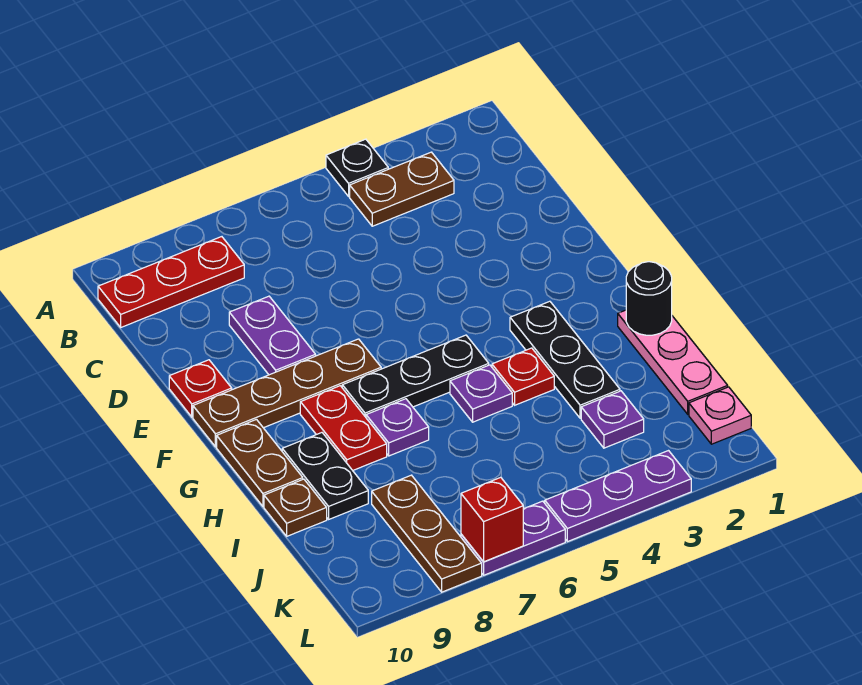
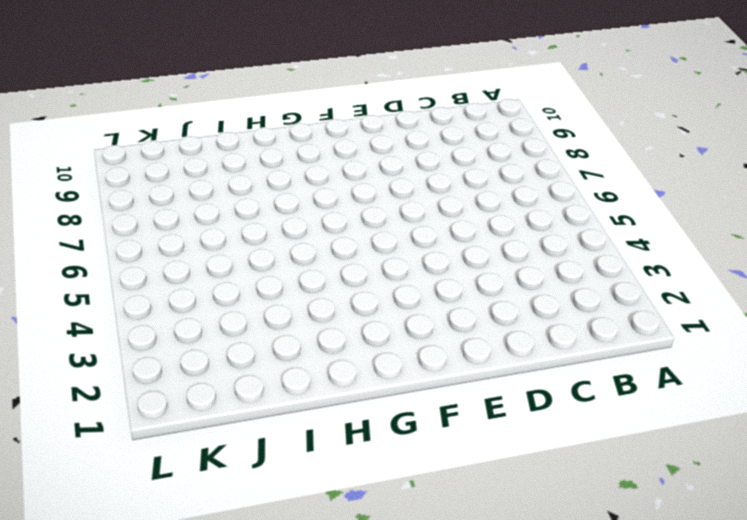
none -> black 1x1 plate [326,139,388,196]
none -> brown 1x2 plate [350,152,454,226]
none -> red 1x3 plate [98,237,244,327]

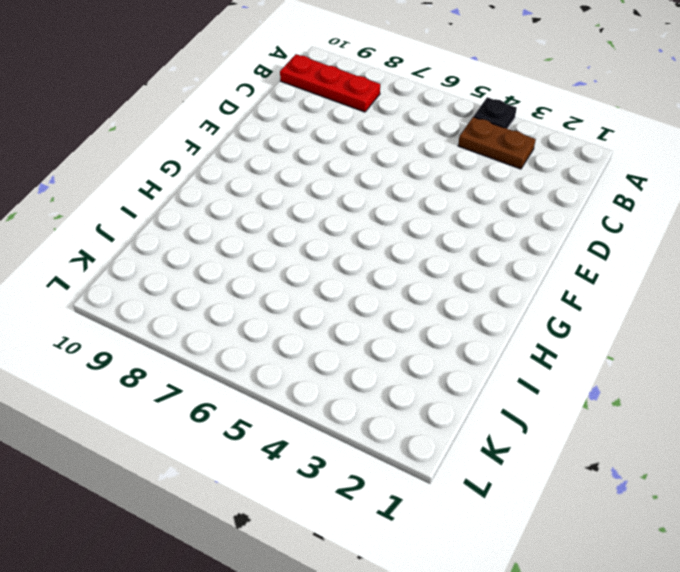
none -> purple 1x2 plate [229,296,316,375]
none -> red 1x1 plate [169,360,232,417]
none -> brown 1x4 plate [193,339,381,447]

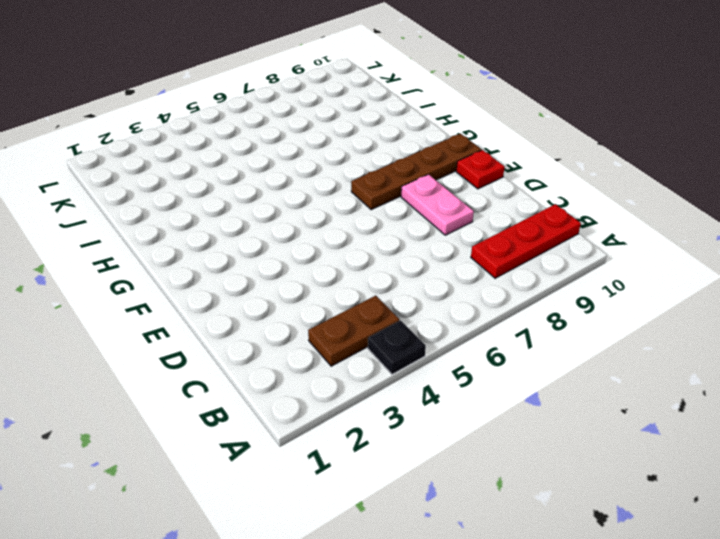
pink 1x2 plate [401,175,474,235] -> purple 1x2 plate [229,296,316,375]
none -> black 1x3 plate [510,301,620,418]
none -> black 1x3 plate [342,335,489,417]
none -> red 1x2 plate [300,386,387,470]

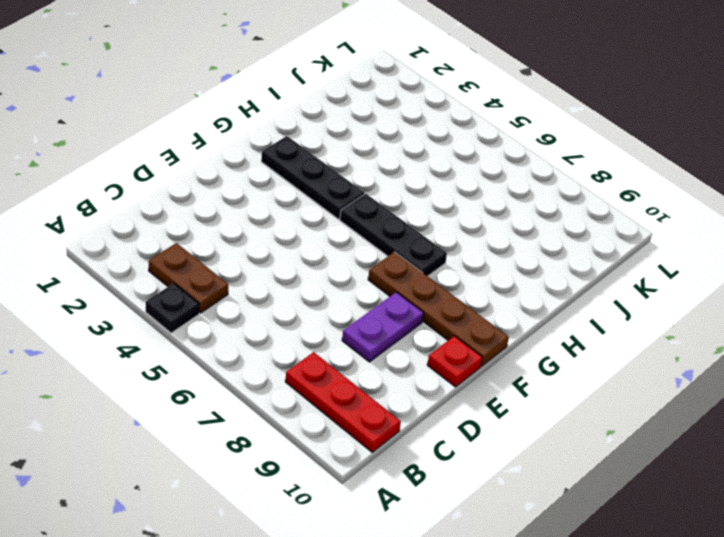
black 1x3 plate [261,136,364,219] -> black 1x3 plate turned to [510,301,620,418]
none -> red 1x2 plate [300,386,387,470]
none -> brown 1x2 plate [217,419,303,507]
none -> pink 1x3 plate [618,310,728,414]

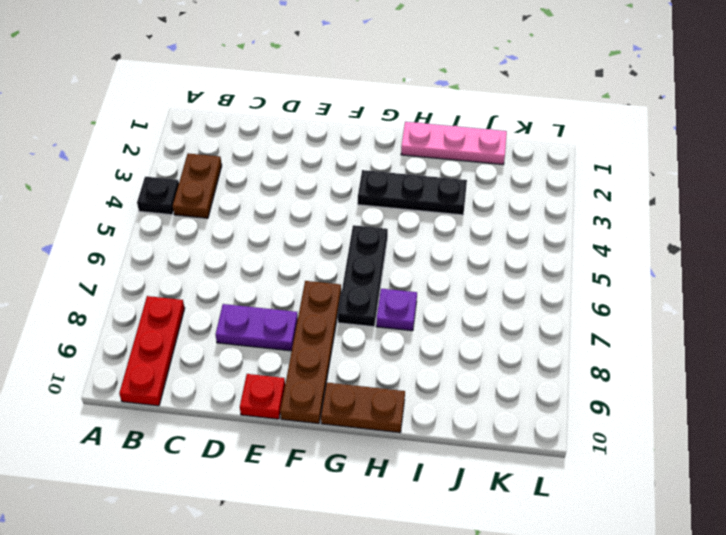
none -> red 1x2 plate [300,386,387,470]
none -> red 1x1 plate [492,348,554,405]
none -> purple 1x1 plate [450,365,512,422]

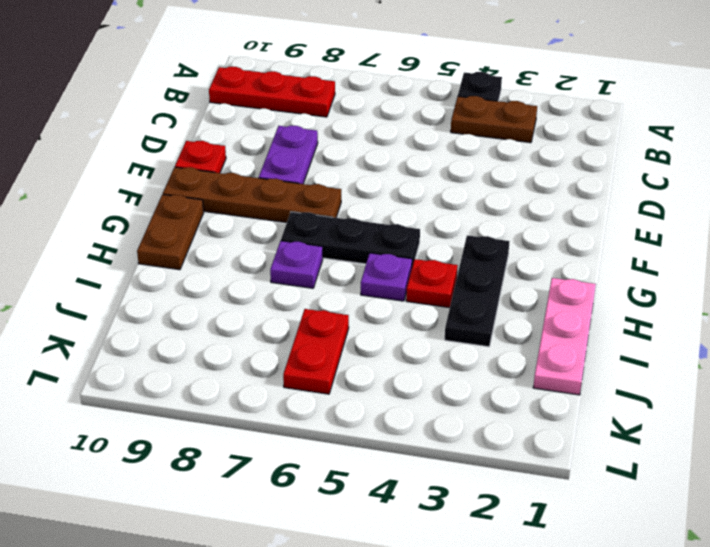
red 1x2 plate [283,309,349,394] -> red 1x2 plate moved to [300,386,387,470]
none -> black 1x2 plate [282,433,368,519]
none -> brown 1x1 plate [264,479,327,536]
none -> purple 1x1 plate [581,391,644,448]

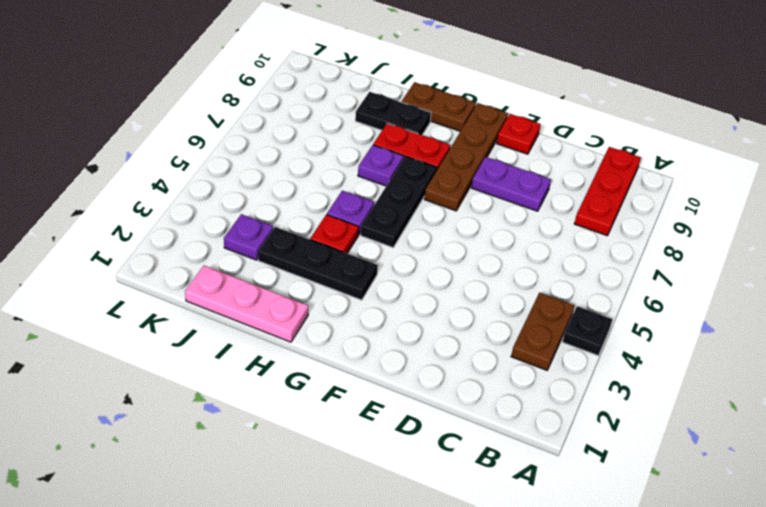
none -> brown 1x1 plate [264,479,327,536]
none -> brown 1x3 plate [372,475,482,592]
none -> pink 1x1 plate [689,387,751,444]

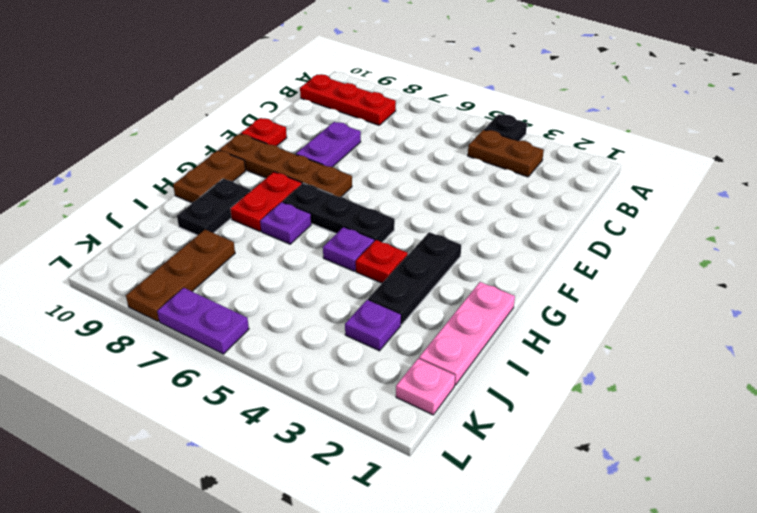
none -> brown 1x1 plate [264,479,327,536]
none -> purple 1x3 plate [545,451,691,542]
none -> black 1x1 round brick [626,262,672,335]

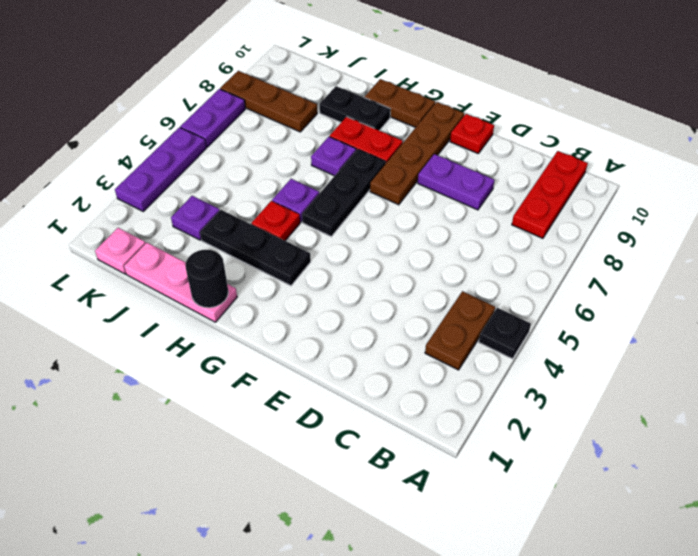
none -> brown 1x1 plate [264,479,327,536]
none -> red 1x1 brick [461,477,523,562]

